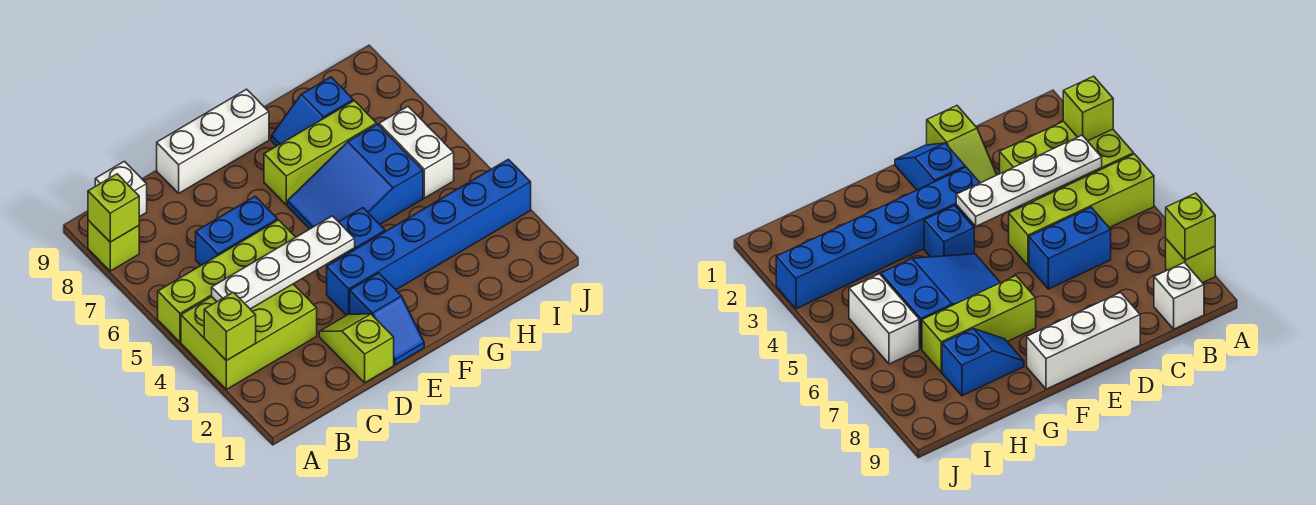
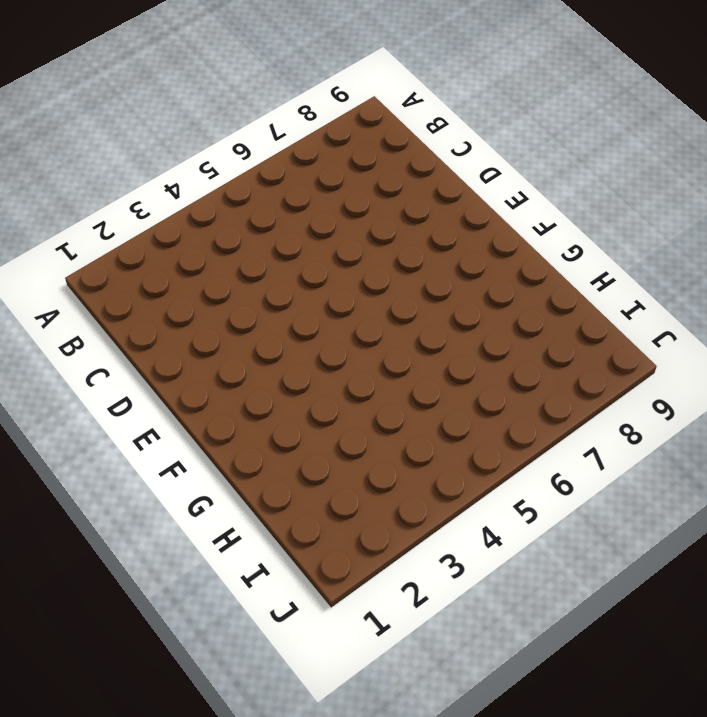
none -> lime 2x3 brick [181,284,317,390]
none -> lime 1x4 brick [158,220,296,342]
none -> lime 1x1 brick [88,220,139,271]

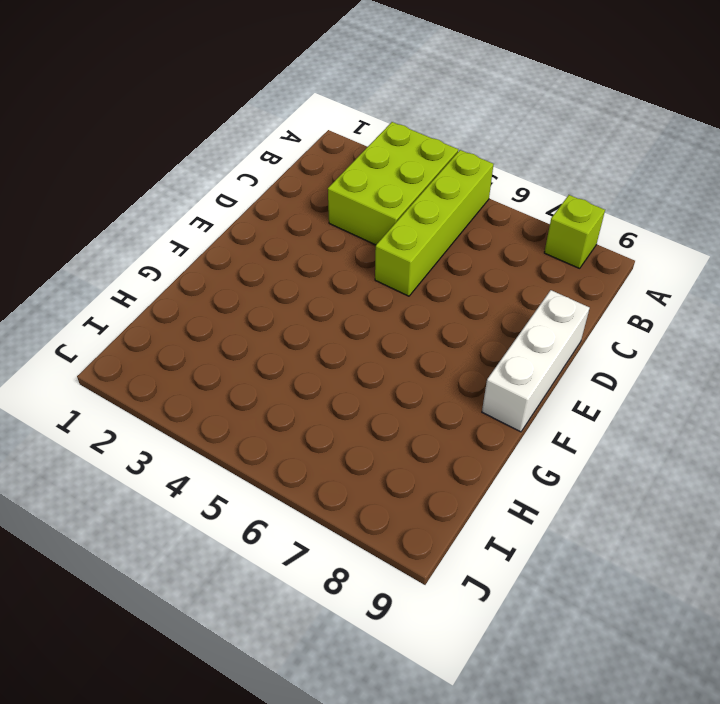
none -> white 1x1 brick [95,161,147,217]
none -> blue 1x2 brick [196,196,277,265]
none -> lime 1x2 slope [319,314,394,383]

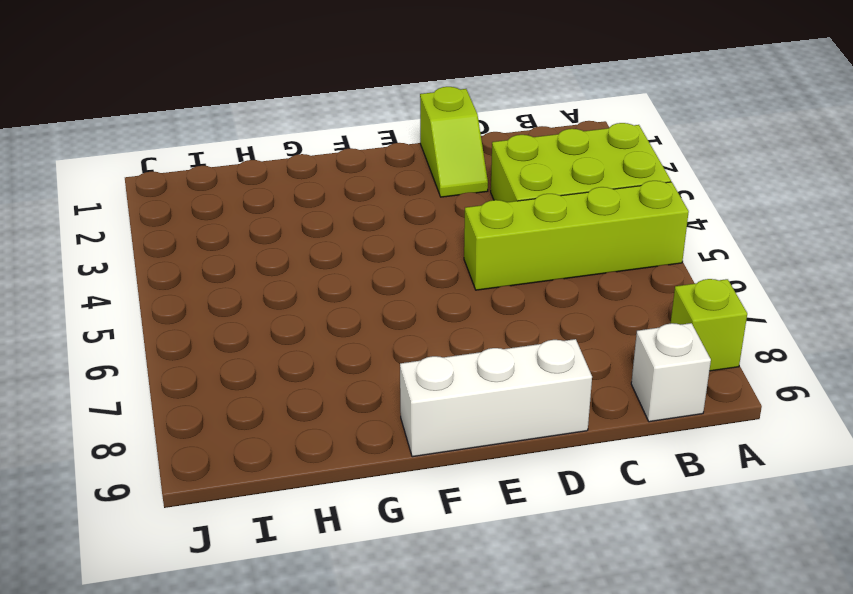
none -> blue 1x2 brick [196,196,277,265]
none -> blue 1x2 slope [350,273,424,365]
none -> blue 1x6 brick [327,159,531,315]

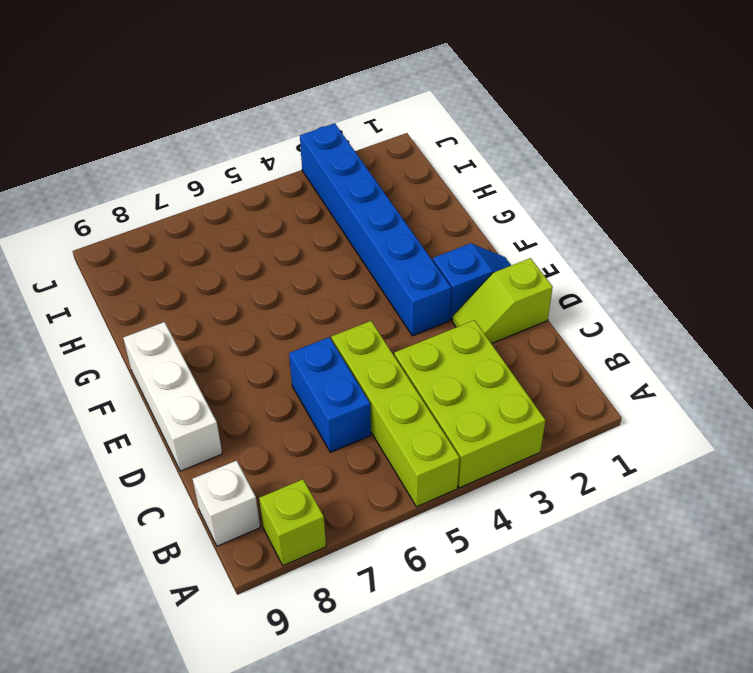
none -> blue 1x1 brick [338,208,385,259]
none -> blue 2x3 slope [287,124,423,229]
none -> lime 1x3 brick [264,101,376,205]

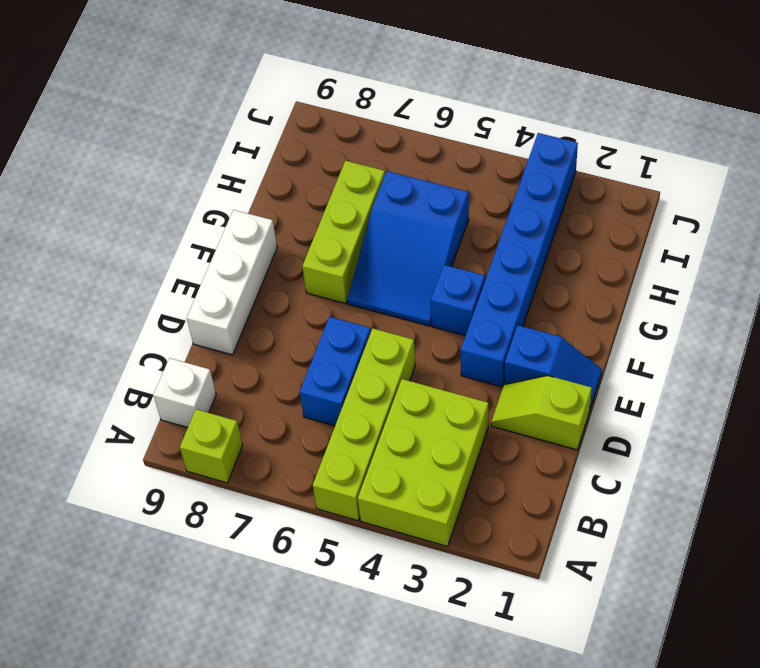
none -> blue 1x2 slope [271,77,353,146]
none -> white 1x2 brick [379,107,454,198]
none -> lime 1x1 brick [204,292,256,361]

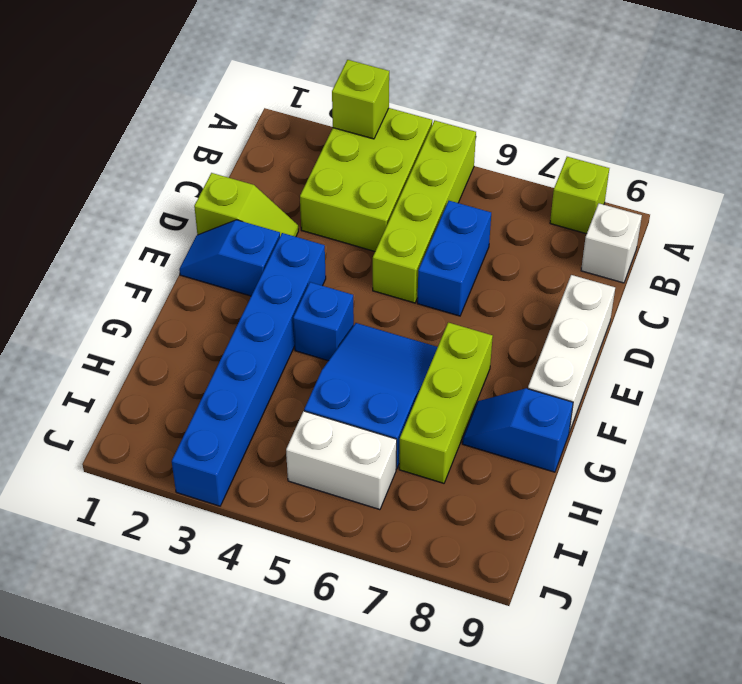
blue 1x2 slope [462,388,573,472] -> blue 1x2 slope turned to [271,77,353,146]
none -> lime 1x1 brick [88,174,139,242]
none -> white 1x4 plate [212,216,355,309]

